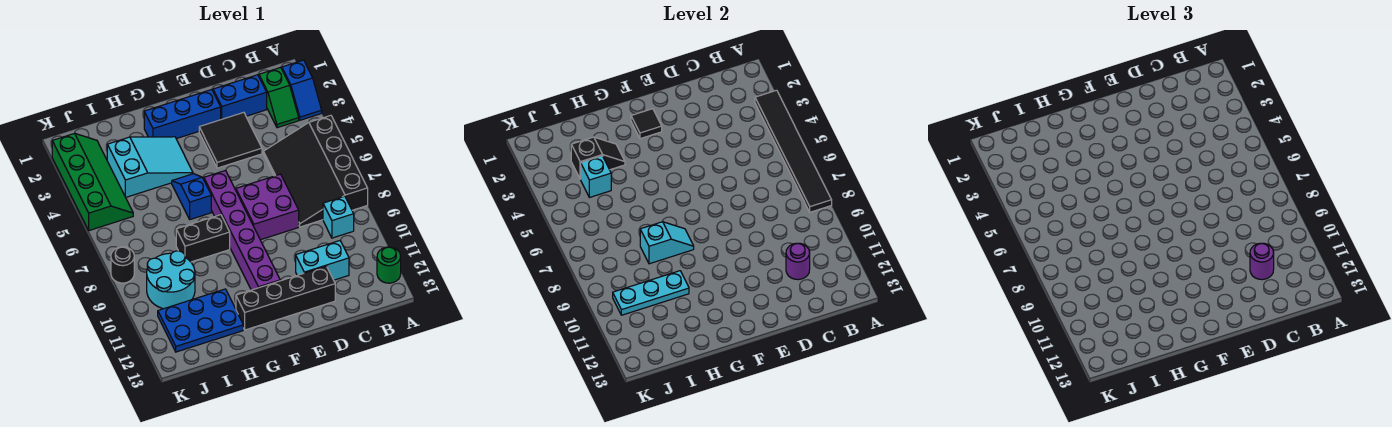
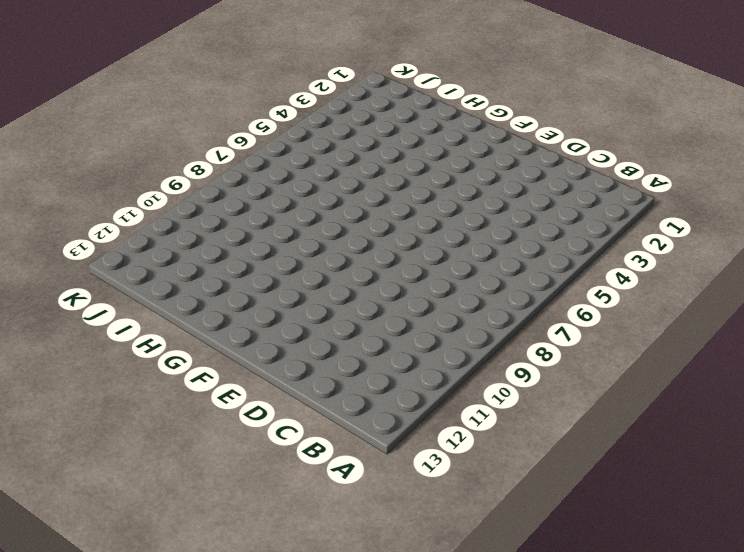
none -> blue 1x2 slope [282,60,322,120]
none -> black 3x4 slope [264,115,368,227]
none -> green 1x1 round brick [377,247,401,283]

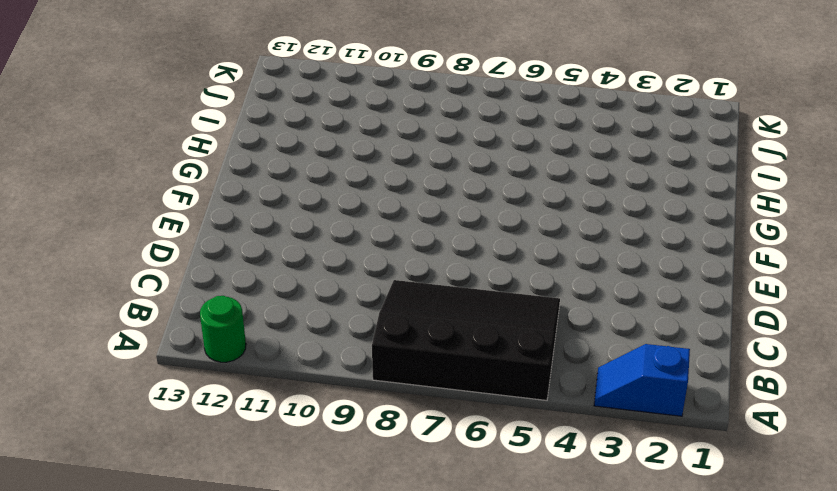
none -> green 1x2 slope [259,67,299,128]
none -> cyan 1x1 brick [323,196,354,238]
none -> blue 1x2 brick [213,75,267,120]

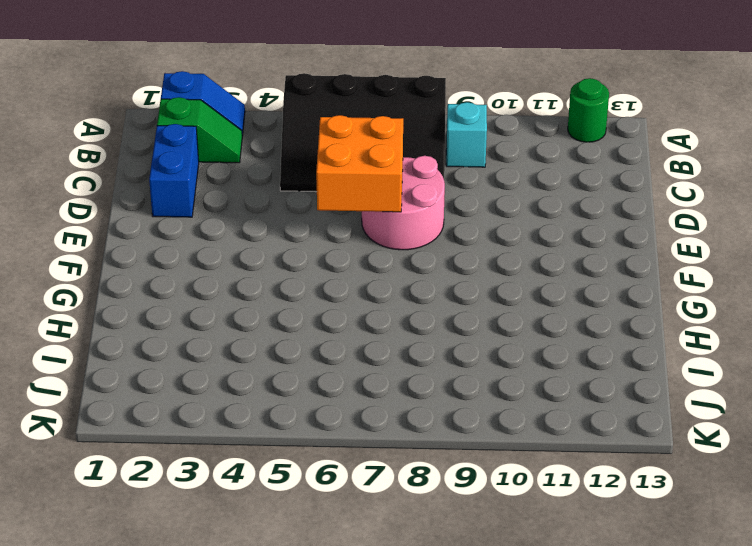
orange 2x2 brick [316,115,403,212] -> none
pink 2x2 round brick [362,156,445,250] -> purple 2x2 brick [236,174,299,240]
none -> cyan 1x2 brick [296,241,349,280]
none -> black 2x2 tile [199,112,262,168]
none -> black 1x4 brick [236,266,335,330]

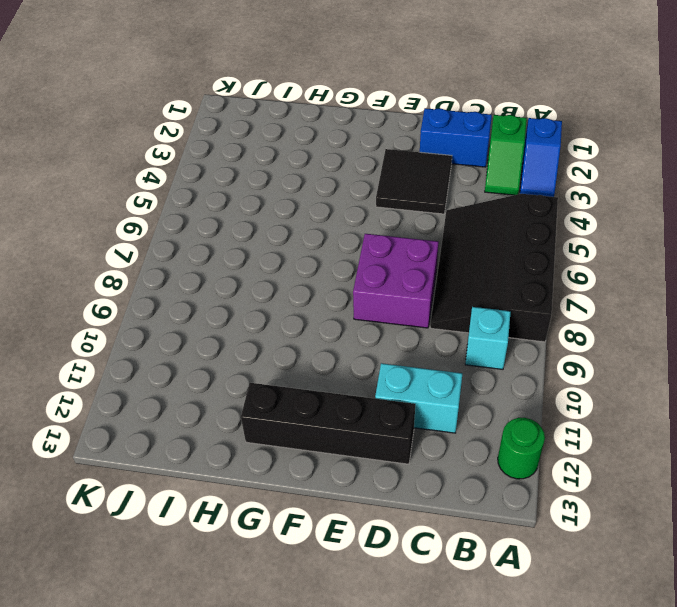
none -> blue 1x3 brick [144,90,221,139]
none -> purple 1x6 brick [204,170,280,290]
none -> cyan 2x3 slope [107,137,193,197]

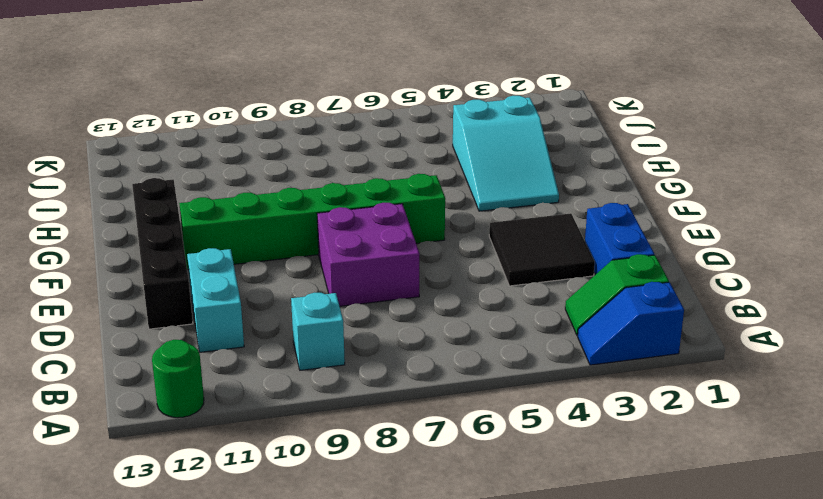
green 1x6 brick [179,174,445,270] -> purple 1x6 brick [204,170,280,290]
none -> black 3x4 slope [264,115,368,227]
none -> blue 1x3 brick [144,90,221,139]
none -> blue 1x2 slope [172,174,211,219]

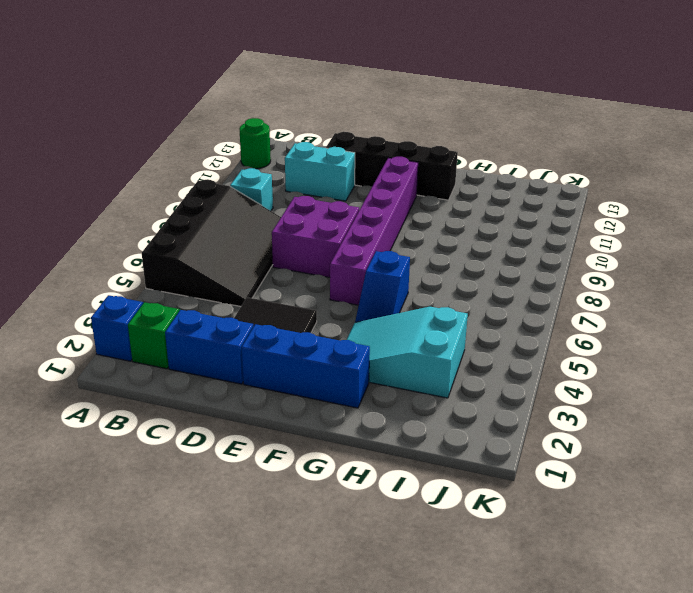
none -> black 1x2 brick [176,215,230,262]
none -> blue 2x3 plate [158,289,243,352]
none -> cyan 2x2 round brick [147,251,195,309]

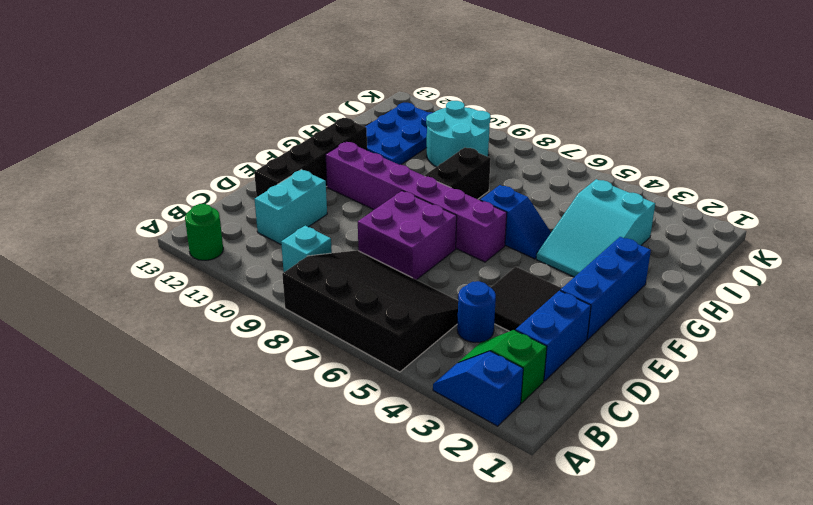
blue 1x1 round brick [457,281,496,343] -> none
none -> green 2x4 slope [52,133,133,230]
none -> black 1x1 round brick [111,247,134,283]
none -> black 1x6 tile [755,90,832,212]

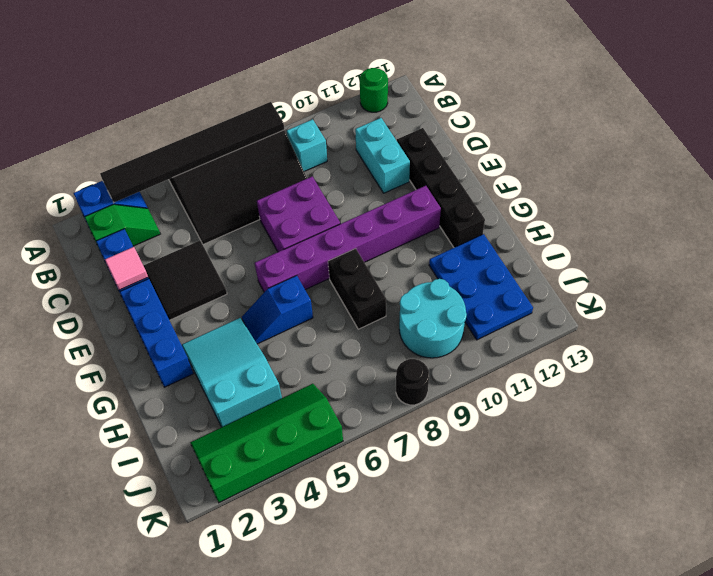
pink 1x1 tile [105,247,148,290] -> none
none -> purple 1x1 round brick [786,243,810,280]
none -> black 1x1 tile [631,109,662,139]
none -> cyan 1x2 slope [640,222,694,264]

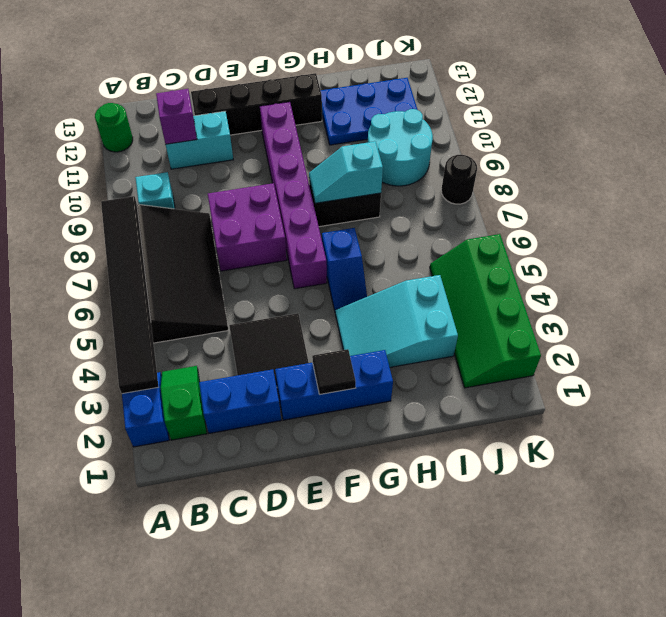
purple 1x1 brick [156,89,197,144] -> purple 1x1 round brick [786,243,810,280]
none -> black 1x2 slope [571,137,625,179]
none -> cyan 1x3 plate [613,271,689,315]
none -> cyan 1x1 brick [581,156,611,198]

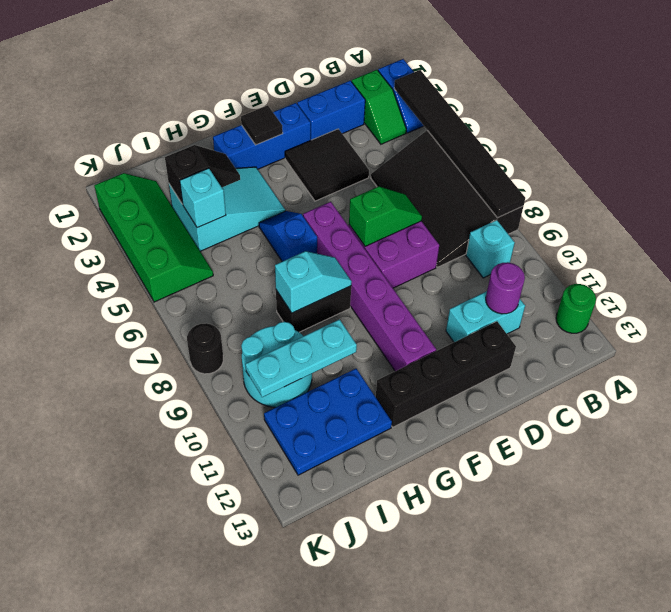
green 1x2 slope [349,186,422,246] -> none
none -> purple 1x1 round brick [1250,243,1274,280]

